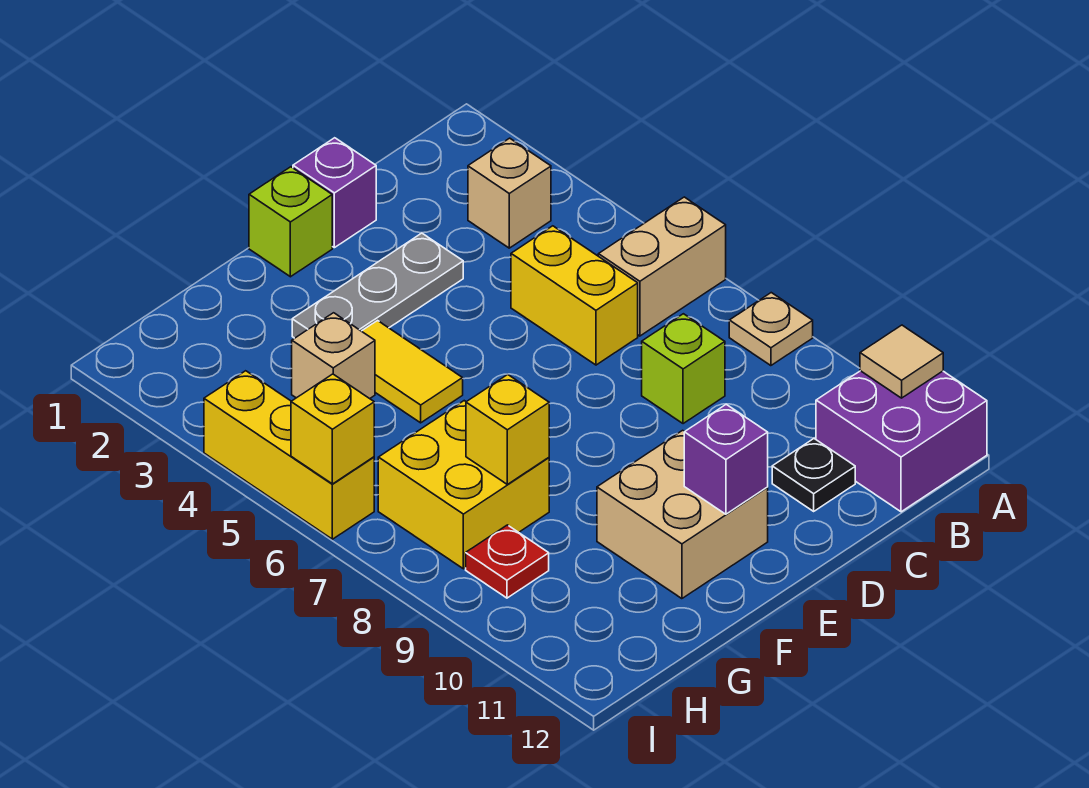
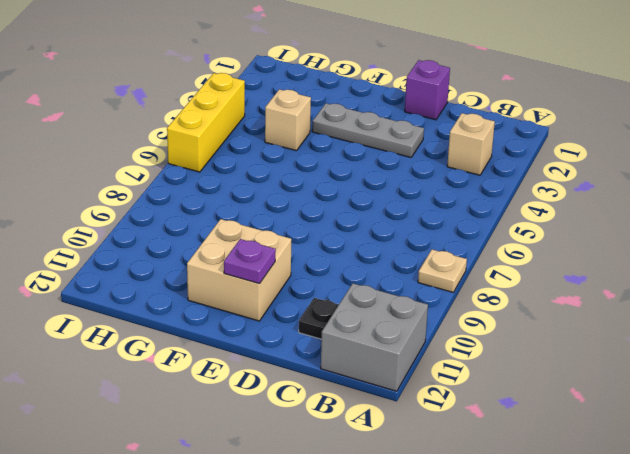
grey 2x2 brick [321,283,428,391] -> purple 2x2 brick [816,371,987,512]
purple 1x1 plate [224,239,276,284] -> purple 1x1 brick [684,404,768,514]
none -> tan 1x2 brick [598,197,726,336]
none -> yellow 1x2 brick [511,226,638,365]
none -> lime 1x1 brick [642,314,725,424]

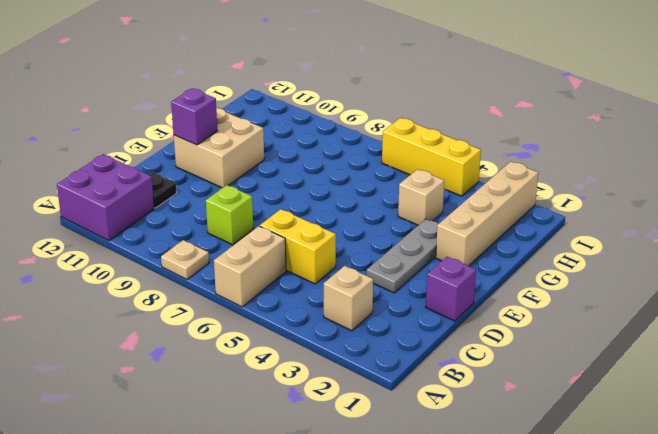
tan 1x4 brick [436,162,538,266] -> none
none -> lime 1x1 brick [249,167,332,277]
none -> yellow 1x2 tile [362,321,463,423]
none -> yellow 2x2 brick [378,401,549,569]

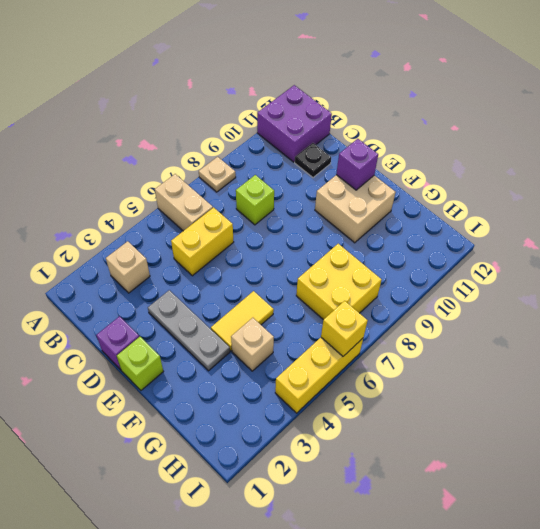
none -> red 1x1 plate [466,525,549,598]
none -> tan 1x1 tile [860,325,943,398]
none -> yellow 1x1 brick [466,374,549,484]

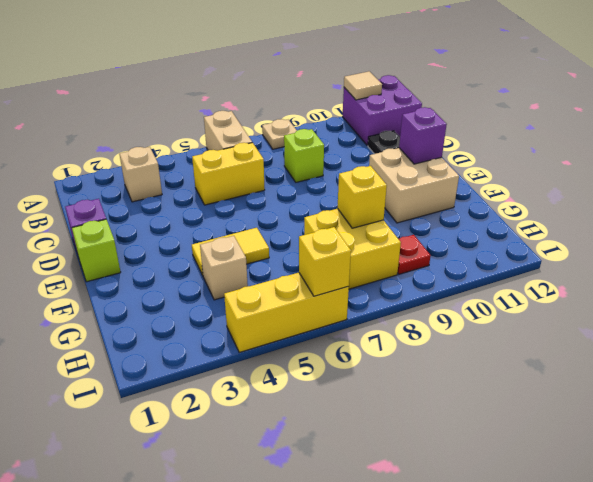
none -> grey 1x3 plate [292,233,463,338]

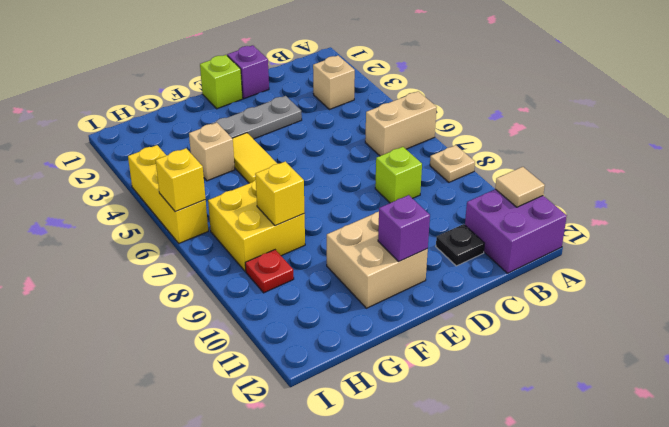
none -> yellow 1x2 brick [511,226,638,365]

